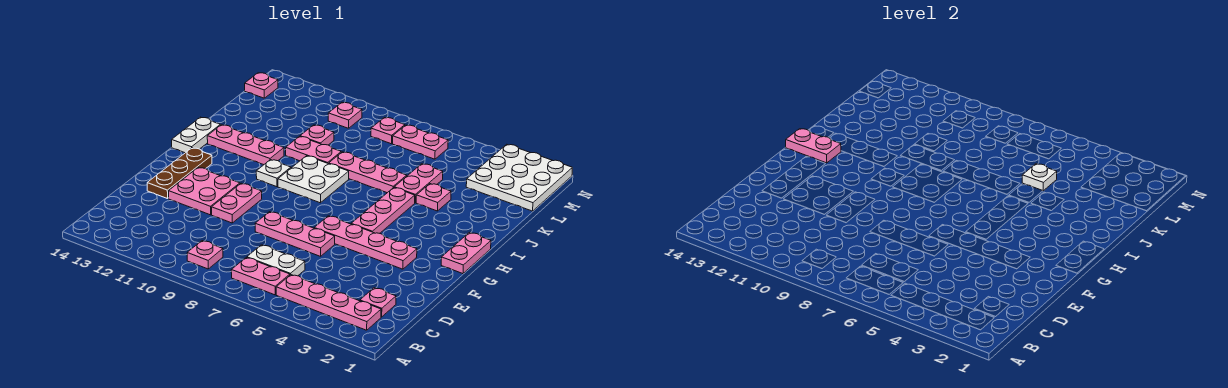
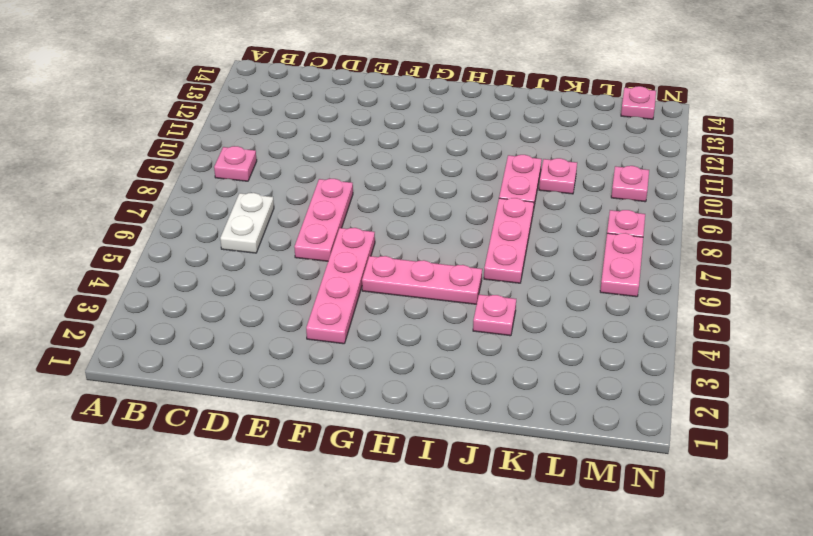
none -> pink 1x4 plate [276,275,381,330]
none -> pink 1x2 plate [231,258,290,295]
none -> pink 1x1 plate [360,288,396,317]

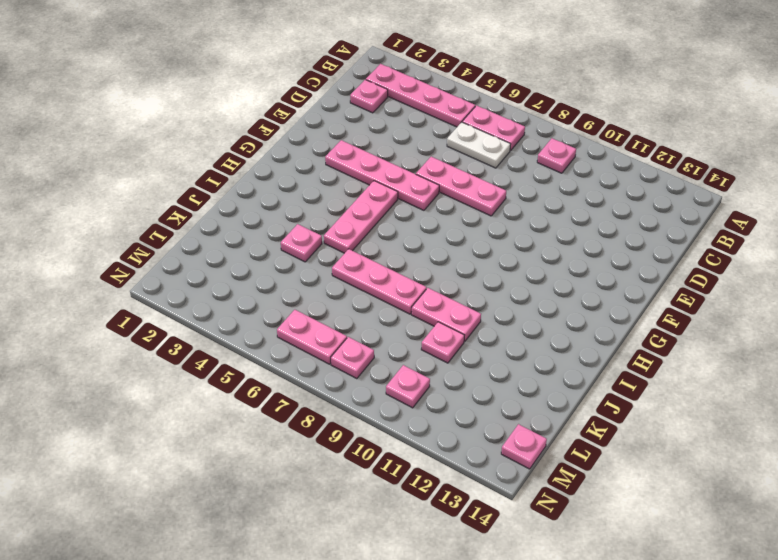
none -> pink 1x2 plate [212,183,262,223]
none -> pink 2x2 plate [169,168,240,215]
none -> brown 1x3 plate [147,148,212,199]

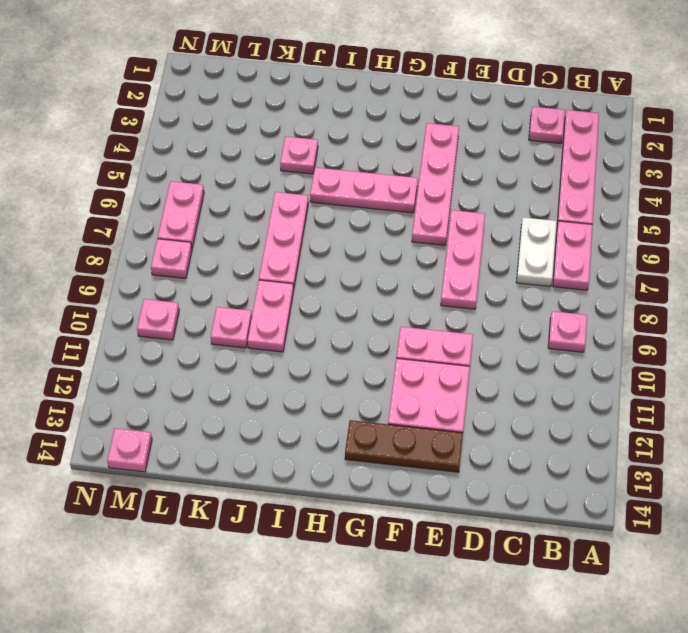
none -> pink 1x2 plate [441,233,491,274]
none -> white 2x2 plate [278,156,349,203]
none -> white 1x1 plate [256,160,291,187]

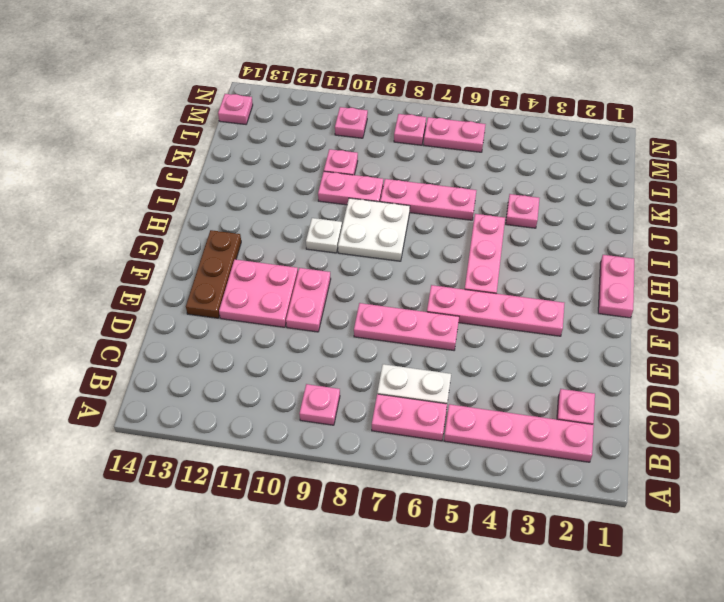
none -> white 1x2 plate [172,117,220,153]
none -> pink 1x3 plate [207,125,284,165]
none -> pink 1x2 plate [394,164,443,203]

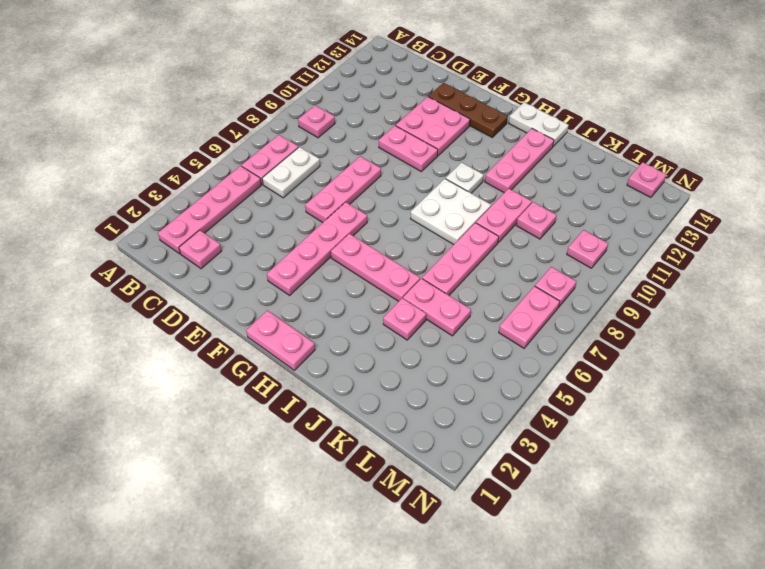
none -> white 3x3 plate [466,144,572,211]
none -> pink 1x2 plate [786,129,841,163]
none -> white 1x1 plate [1022,164,1057,191]

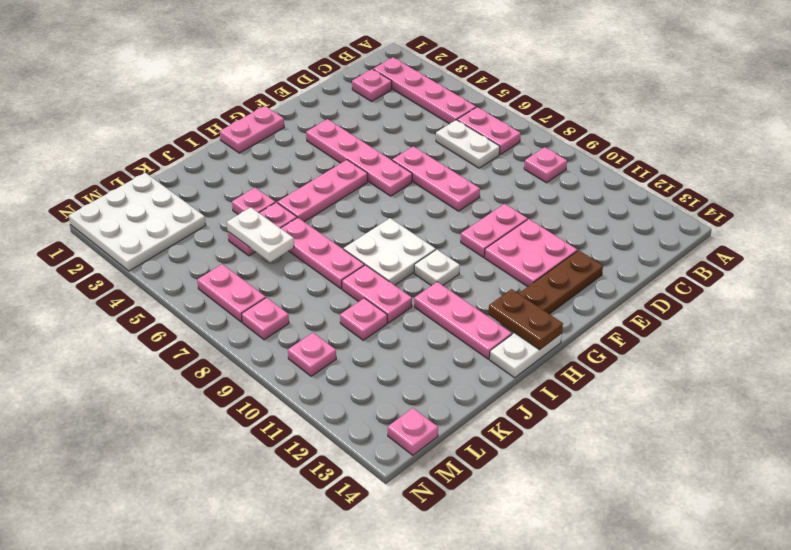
brown 1x2 plate [488,289,563,350] -> pink 1x2 plate [786,129,841,163]
white 1x2 plate [227,207,294,262] -> white 1x1 plate [1022,164,1057,191]

